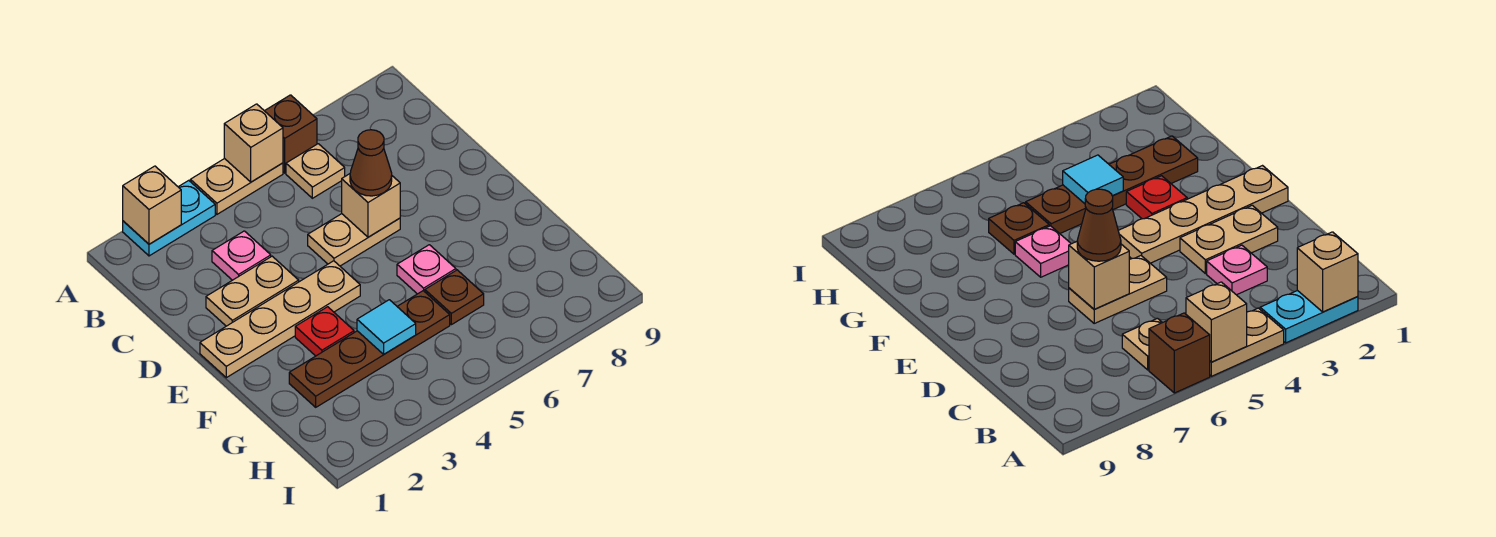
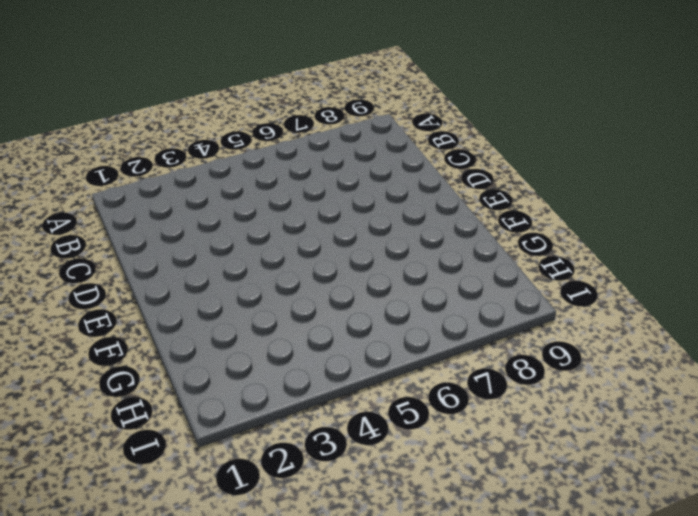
none -> cyan 1x2 plate [123,180,215,256]
none -> tan 1x2 plate [190,159,283,214]
none -> brown 1x1 brick [265,95,317,173]

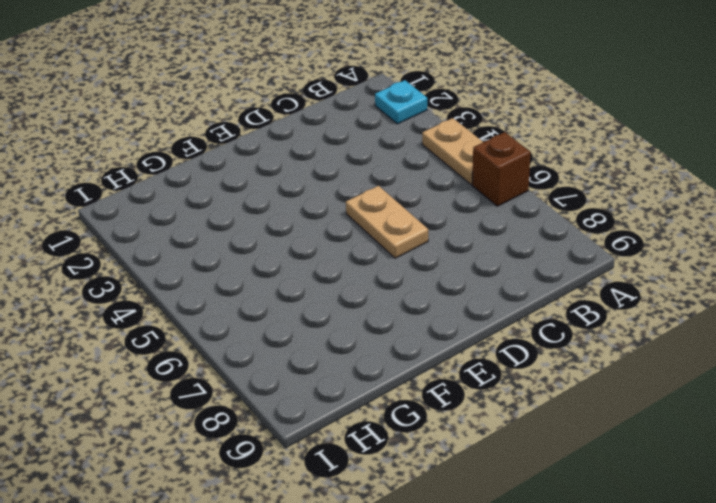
cyan 1x1 plate [375,80,427,124] -> cyan 1x2 plate [123,180,215,256]
none -> tan 1x1 plate [286,144,345,198]
none -> pink 1x1 plate [212,231,271,280]
none -> tan 1x2 plate [206,256,299,326]

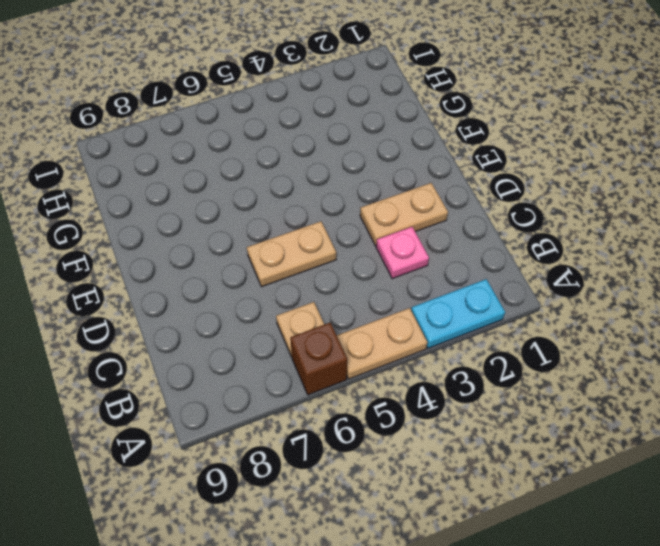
none -> tan 1x4 plate [200,261,360,378]
none -> red 1x1 plate [295,307,354,356]
none -> pink 1x1 plate [397,245,456,294]

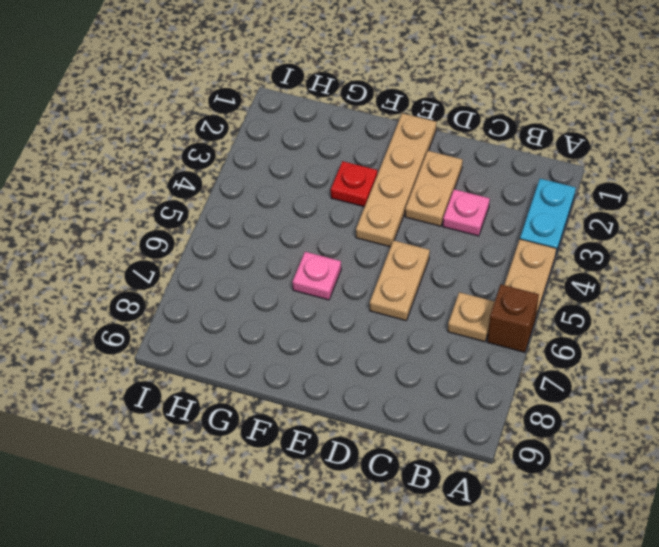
none -> brown 1x4 plate [289,291,450,407]
none -> brown 1x1 plate [425,270,484,325]
none -> tan 1x1 brick [123,166,181,244]

